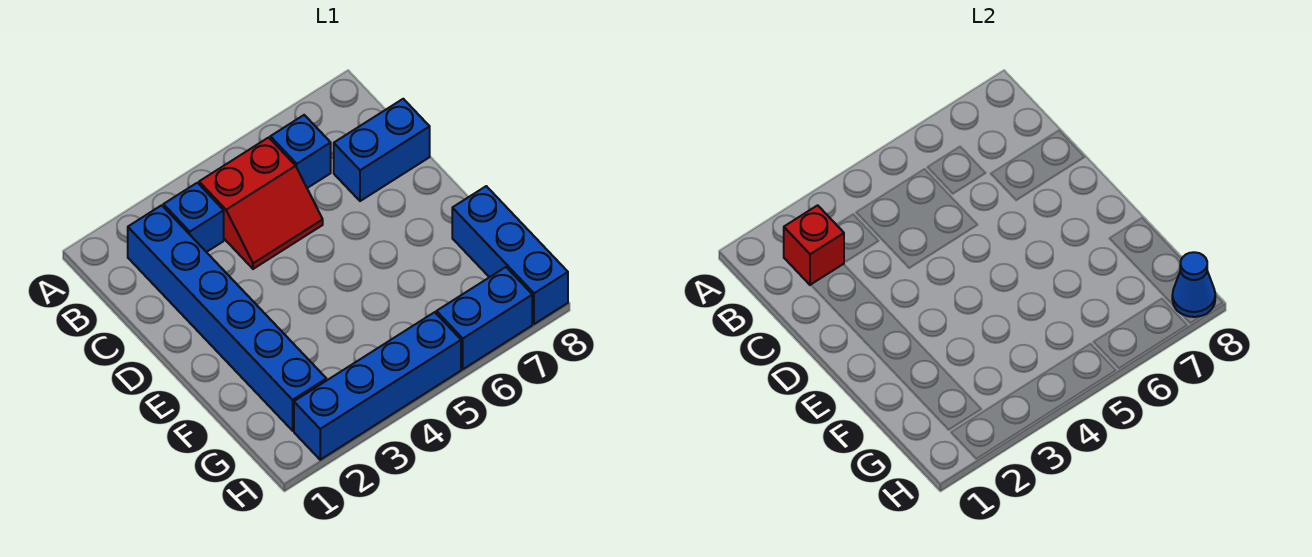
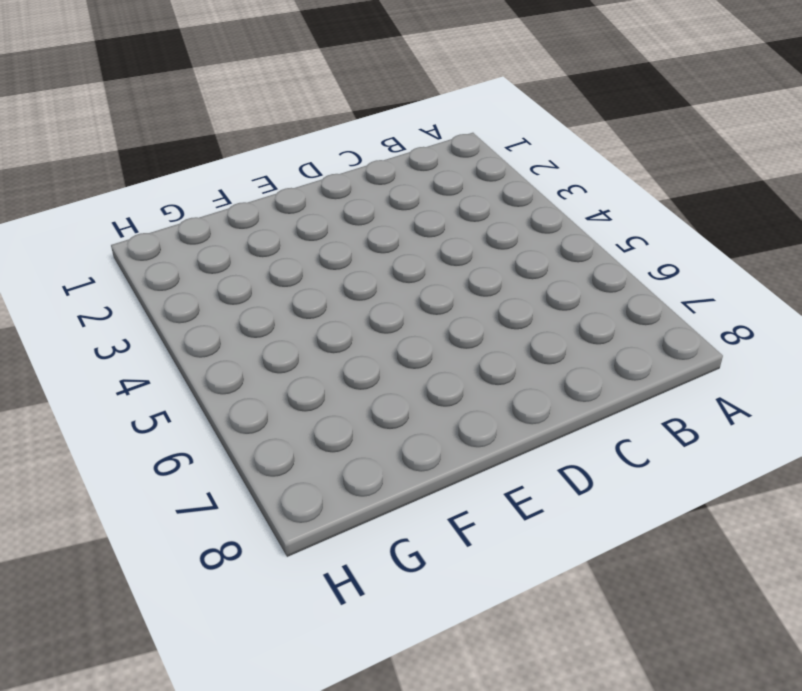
none -> blue 1x6 brick [128,205,326,431]
none -> blue 1x1 brick [163,183,224,252]

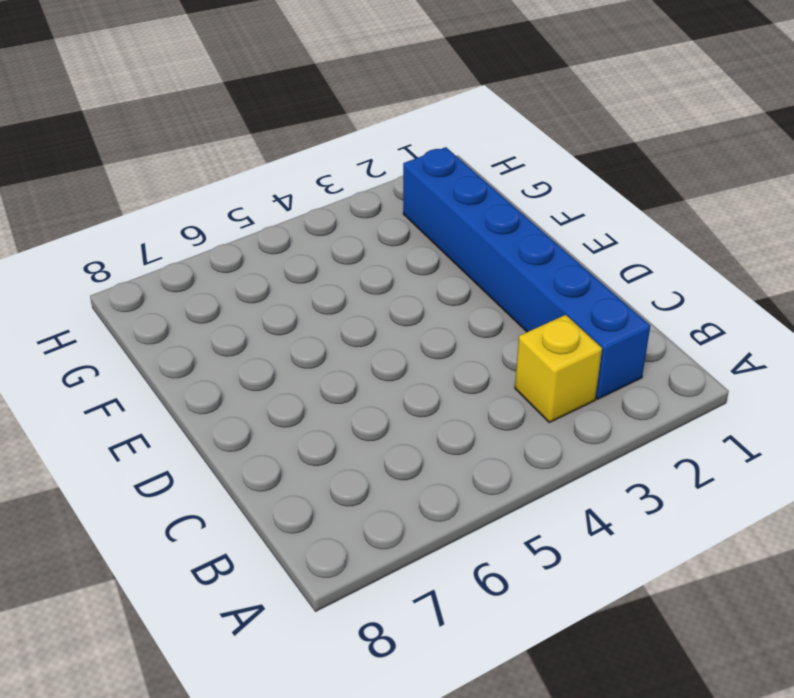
yellow 1x1 brick [515,315,602,422] -> blue 1x1 brick [163,183,224,252]
none -> red 2x2 slope [199,137,323,269]
none -> blue 1x1 brick [270,115,331,188]

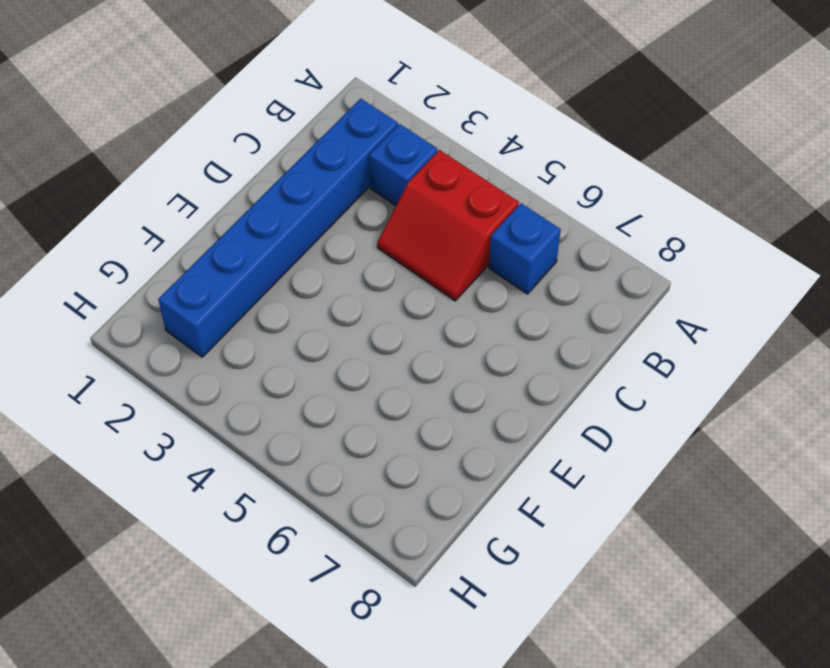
none -> blue 1x2 brick [334,99,430,201]
none -> blue 1x3 brick [452,186,568,324]

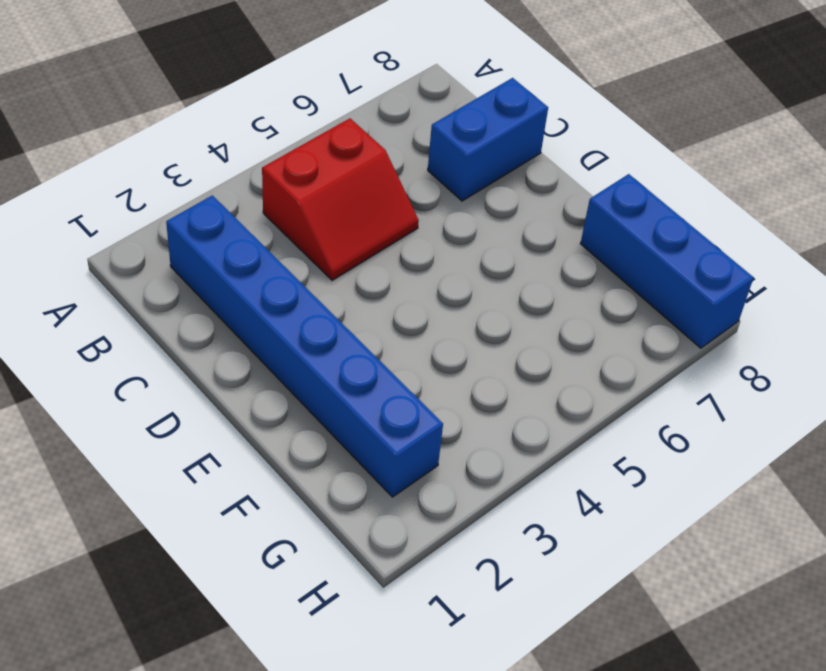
none -> blue 1x1 brick [163,183,224,252]
none -> blue 1x1 brick [270,115,331,188]

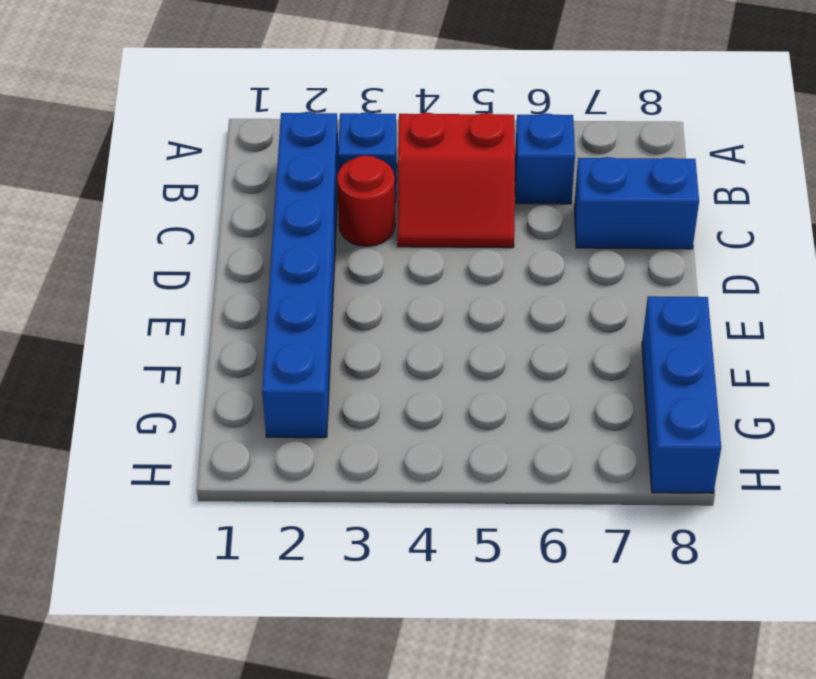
red 1x1 round brick [337,155,395,246] -> none
none -> blue 1x4 brick [294,312,461,460]
none -> blue 1x2 brick [436,267,532,369]

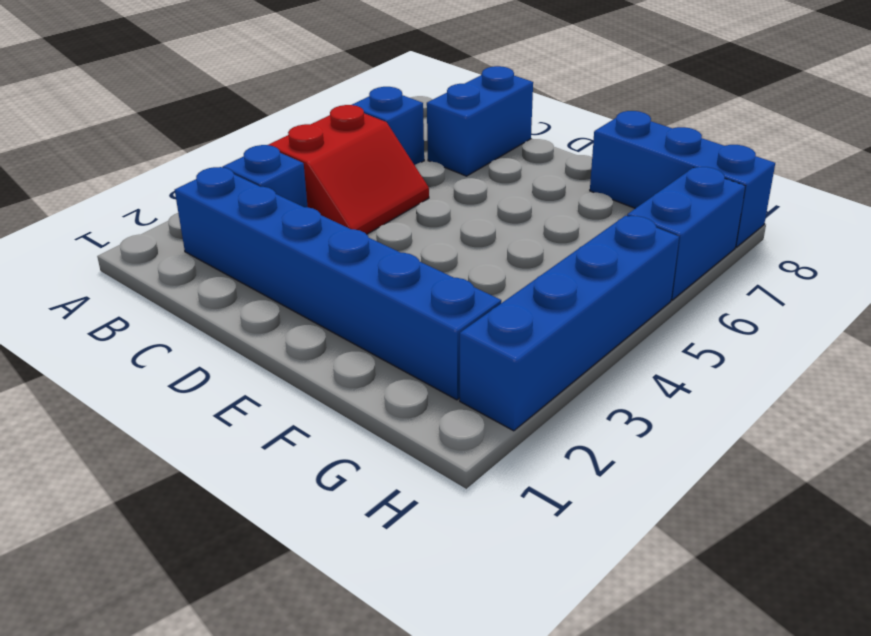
none -> red 1x1 brick [784,205,844,285]
none -> blue 1x1 cone [1172,252,1215,317]

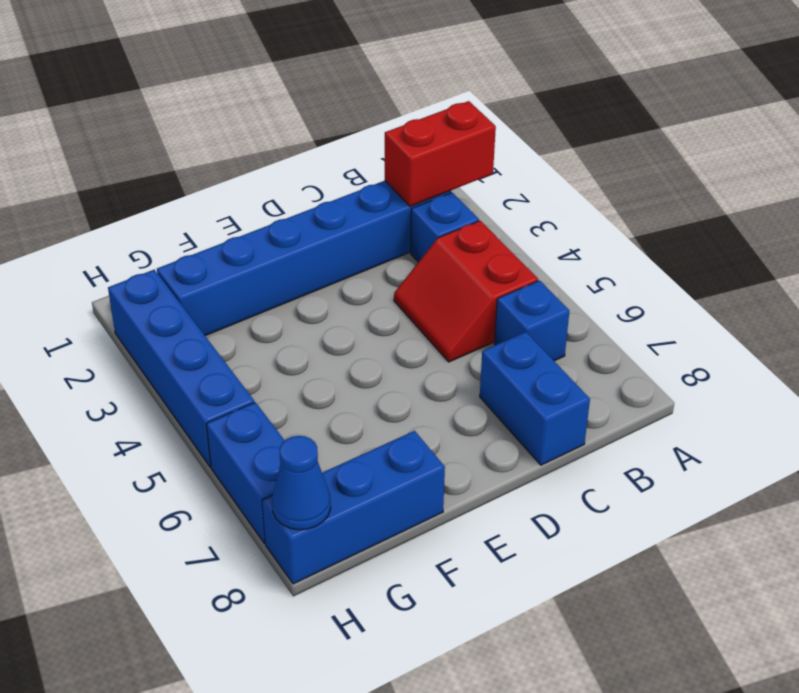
red 1x2 brick [385,101,496,206] -> red 1x1 brick [784,205,844,285]

